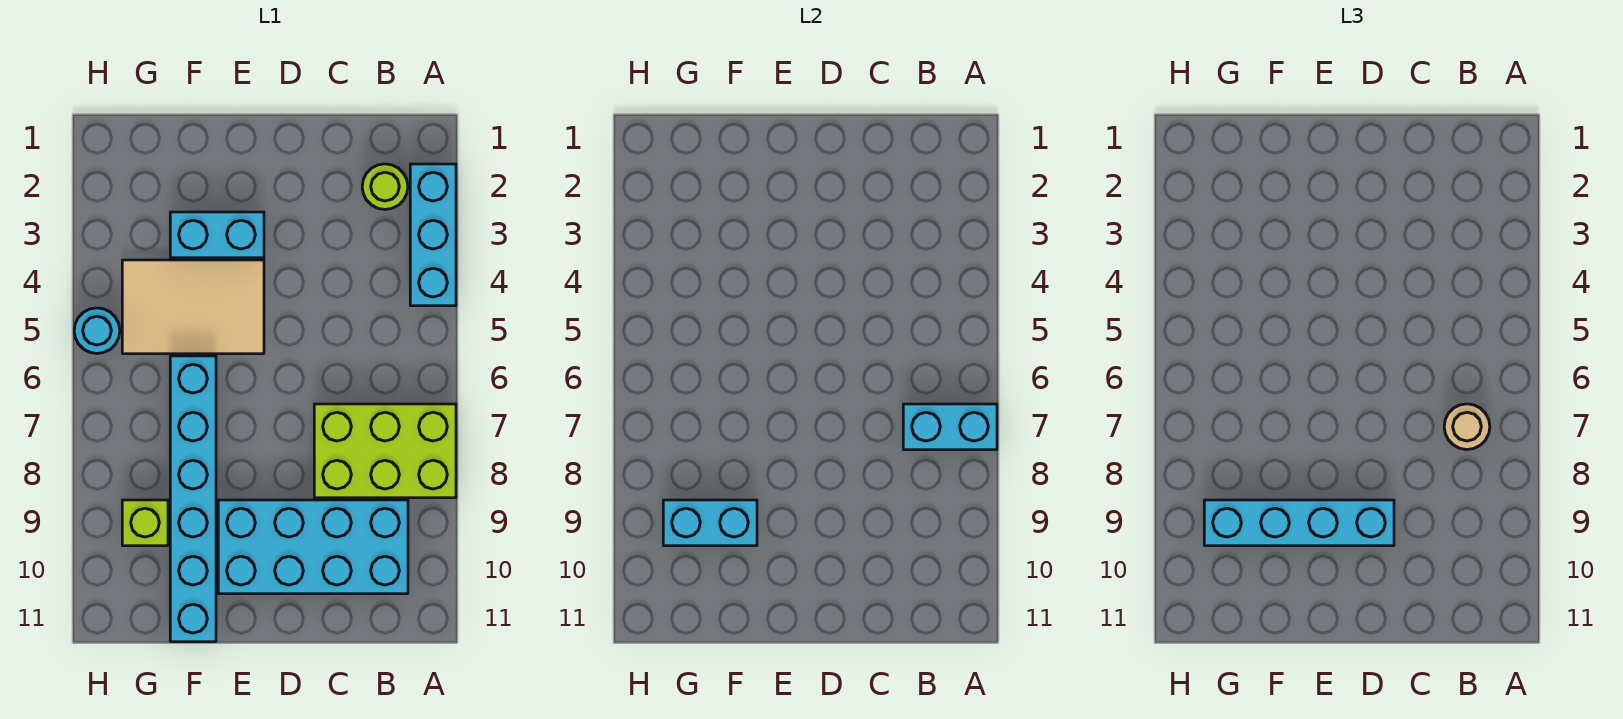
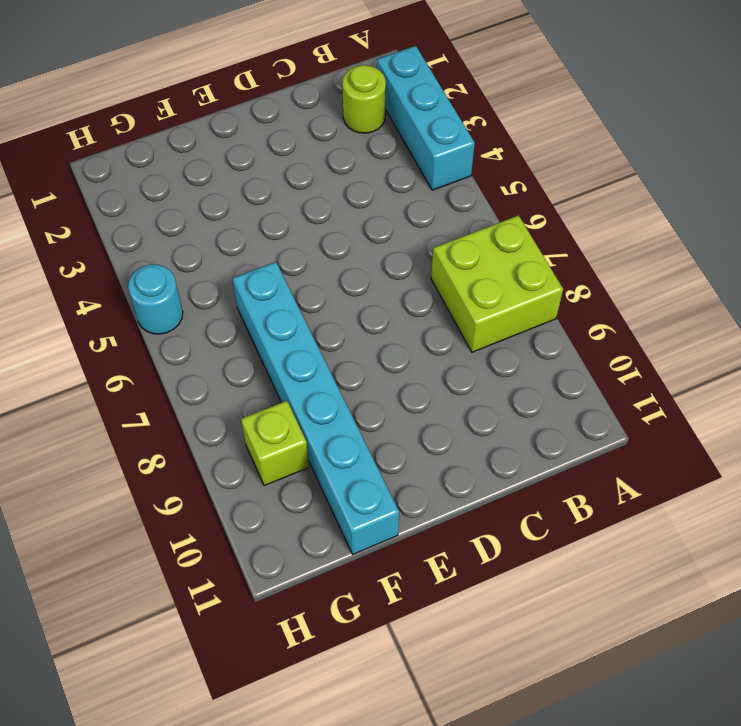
lime 2x2 brick [431,215,563,352] -> lime 2x3 brick [314,404,456,498]
none -> cyan 2x4 brick [218,500,408,594]
none -> cyan 1x2 brick [170,212,264,258]
none -> tan 2x3 tile [122,260,264,354]

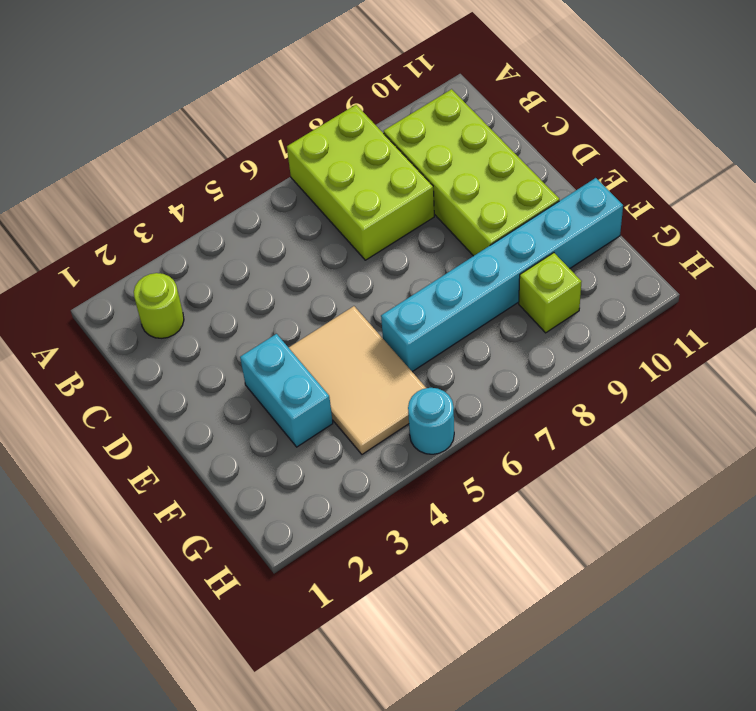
lime 2x4 brick [384,89,559,256] -> cyan 2x4 brick [218,500,408,594]
none -> cyan 1x3 brick [410,164,456,306]
none -> cyan 1x2 brick [903,404,997,450]
none -> cyan 1x2 brick [663,500,757,546]

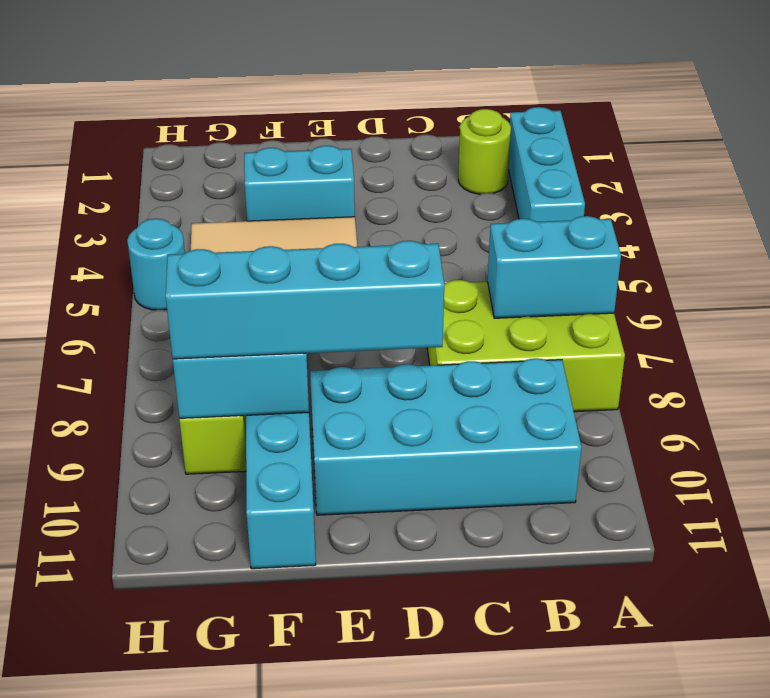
none -> tan 1x1 round brick [1444,404,1490,450]

